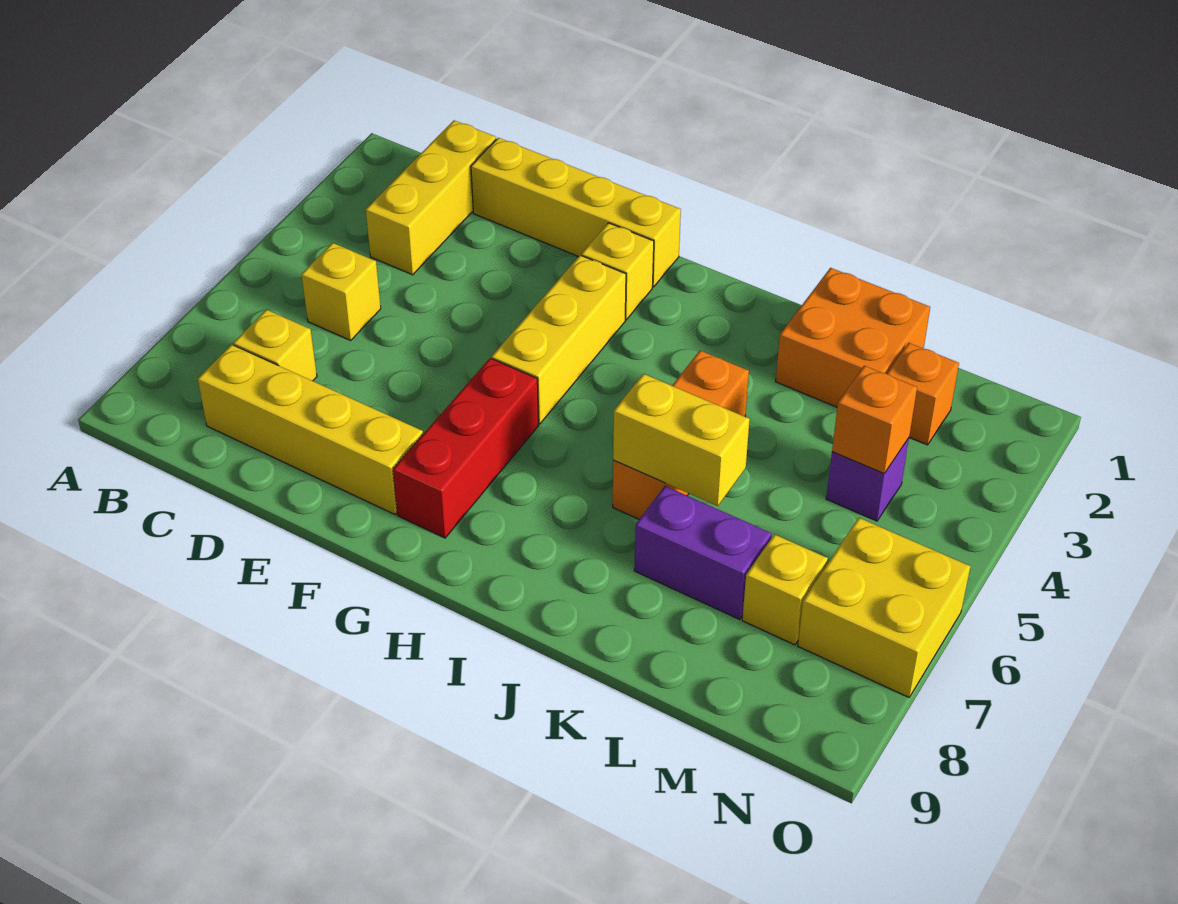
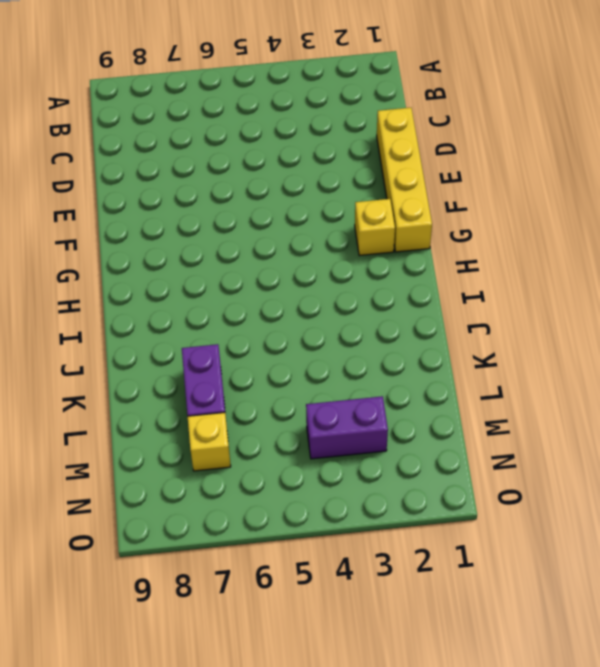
purple 1x2 brick [306,396,388,459] -> purple 1x1 brick [826,438,909,521]
none -> yellow 1x3 brick [366,120,496,275]
none -> yellow 1x1 brick [301,243,381,341]
none -> yellow 1x1 brick [233,309,317,381]

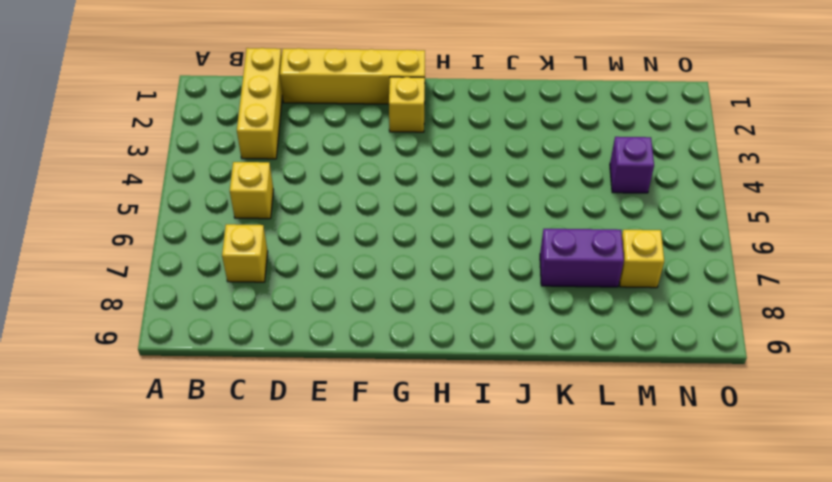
none -> yellow 1x4 brick [198,345,423,514]
none -> yellow 1x3 brick [492,255,626,424]
none -> red 1x3 brick [393,358,539,538]

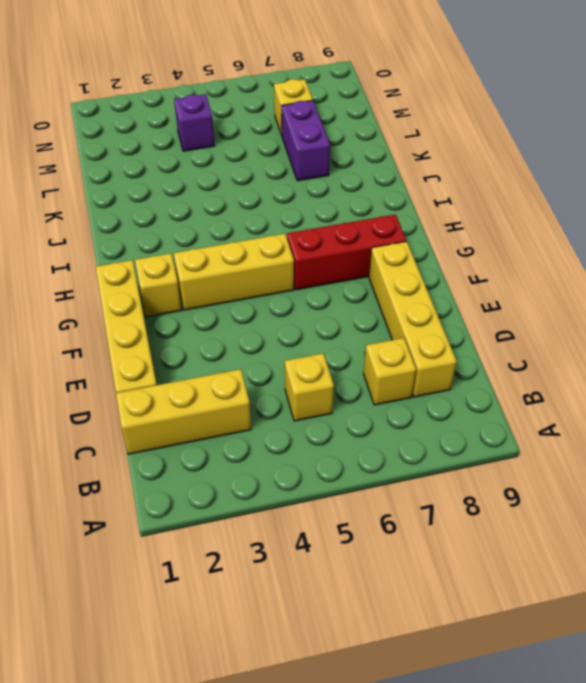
none -> orange 1x3 brick [613,351,749,519]
none -> orange 2x2 brick [776,268,930,407]
none -> orange 1x1 brick [887,343,959,445]

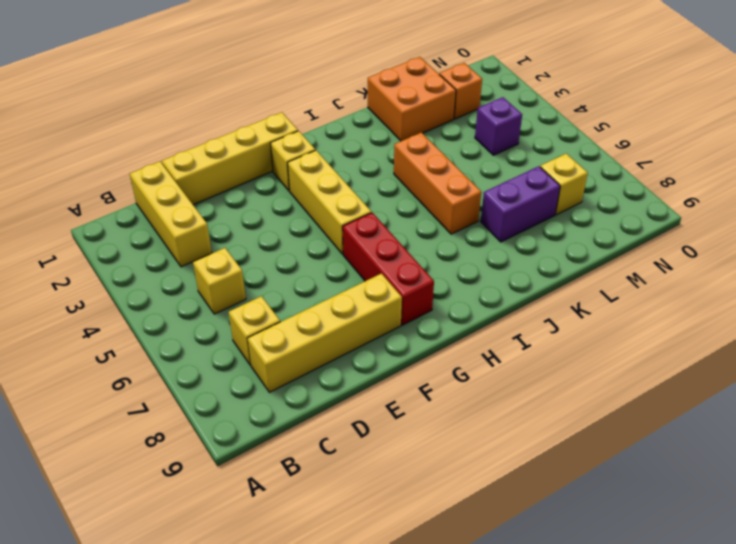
none -> yellow 2x2 brick [798,518,970,697]
none -> yellow 1x2 brick [613,374,750,506]
none -> orange 1x1 brick [832,366,917,473]

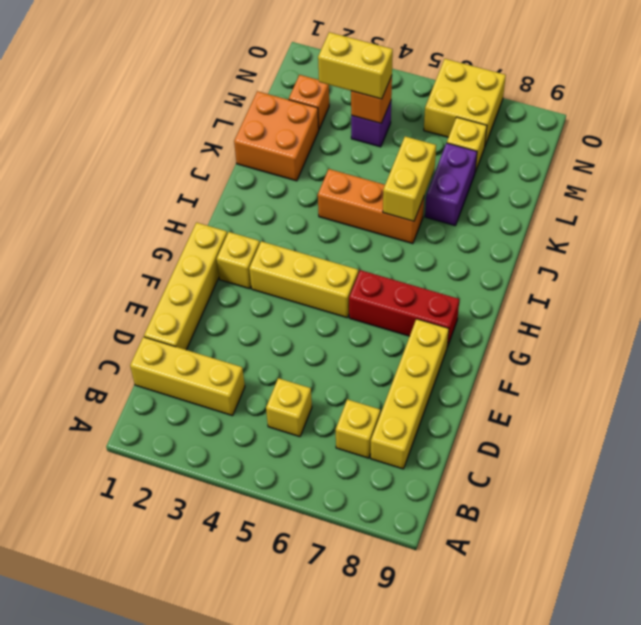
yellow 1x2 brick [318,32,393,99] -> none

